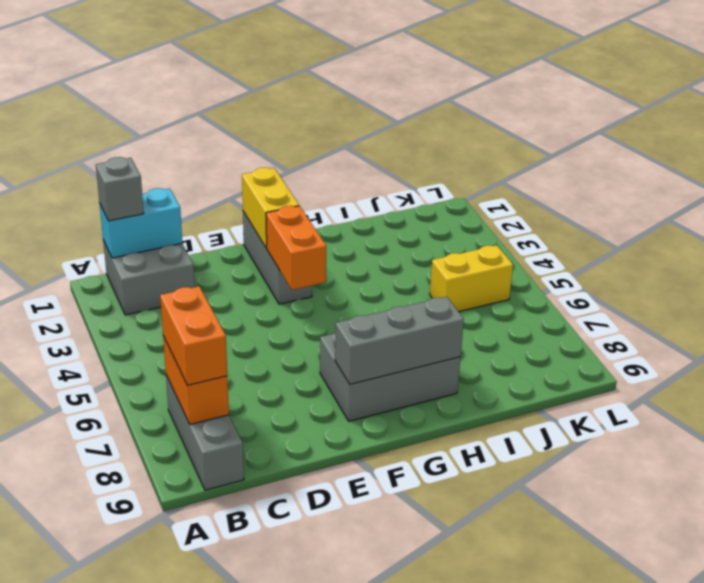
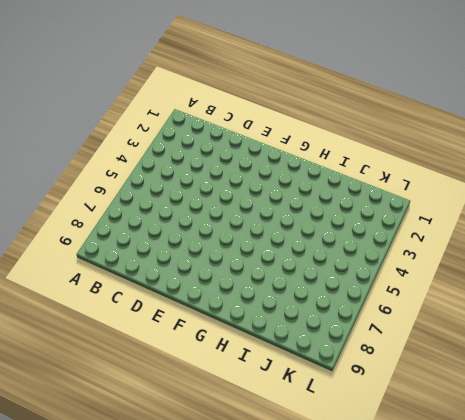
none -> grey 2x2 brick [103,240,195,315]
none -> grey 1x3 brick [166,375,244,490]
none -> grey 1x3 brick [243,211,312,304]

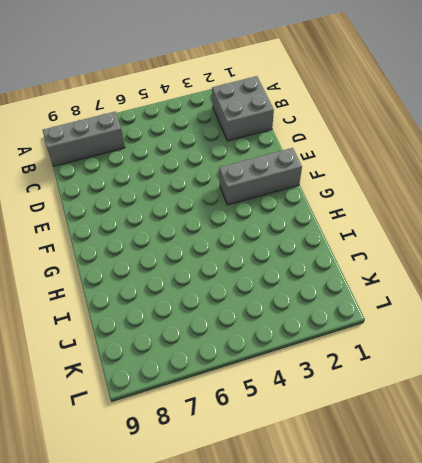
none -> grey 2x3 brick [320,333,460,421]
none -> yellow 1x2 brick [430,245,513,312]
none -> cyan 1x2 brick [100,188,182,258]

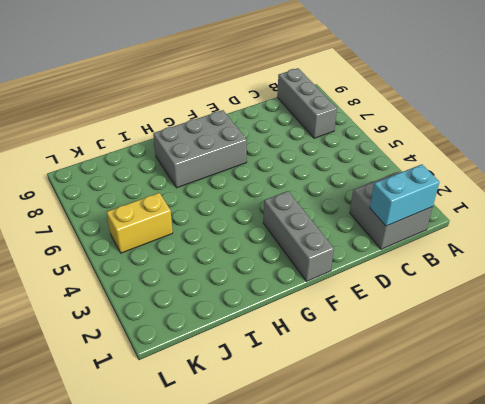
none -> orange 1x2 brick [163,336,229,425]
none -> yellow 1x2 brick [242,168,299,248]
none -> orange 1x2 brick [266,206,326,290]

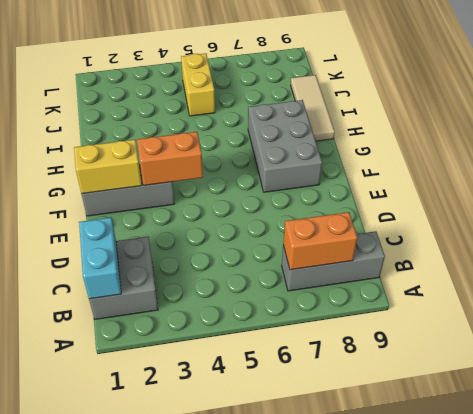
tan 1x3 tile [291,75,335,141] -> none
none -> grey 1x3 brick [335,297,464,384]
none -> grey 1x1 brick [96,157,144,221]
none -> orange 1x2 brick [160,286,227,386]

